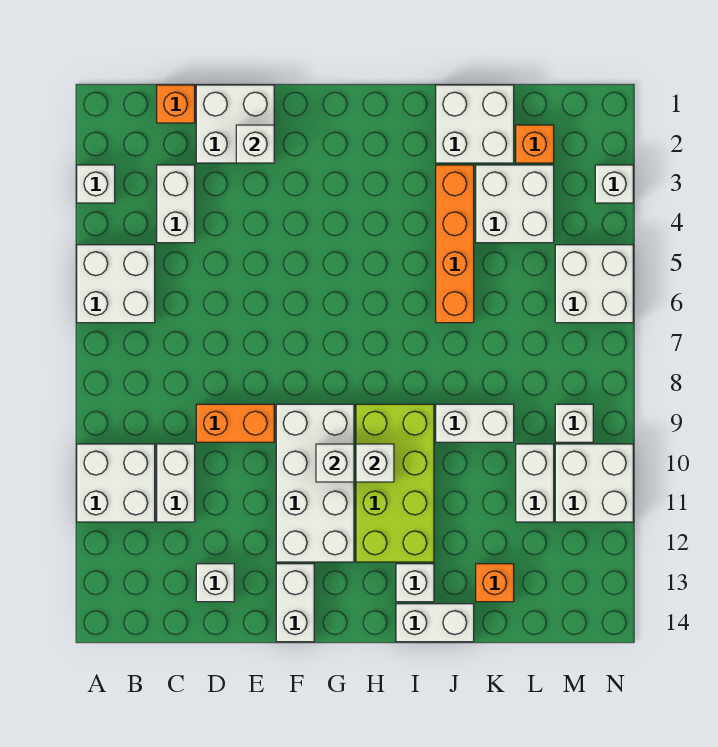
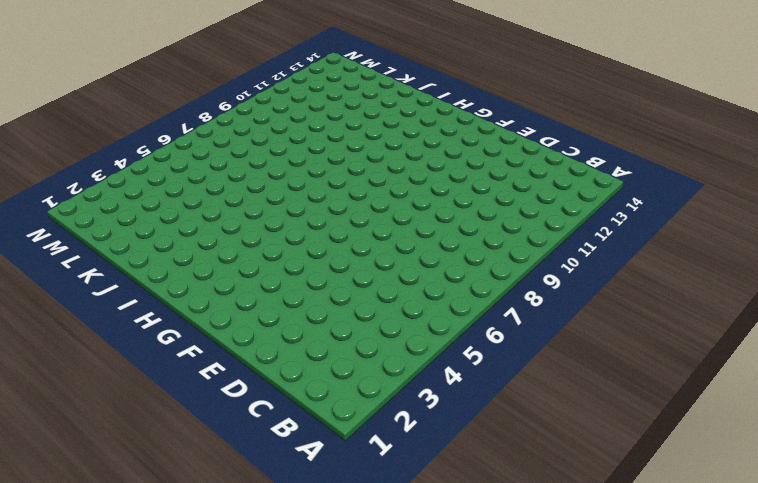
none -> white 1x1 brick [77,165,115,203]
none -> white 2x2 brick [77,245,155,323]
none -> white 2x2 brick [77,444,155,522]

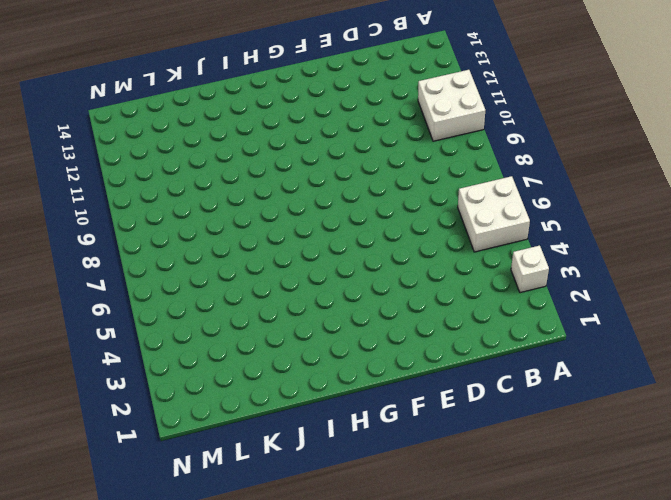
none -> orange 1x1 brick [157,85,195,123]
none -> white 1x2 brick [157,165,195,243]
none -> white 1x2 brick [157,444,195,522]

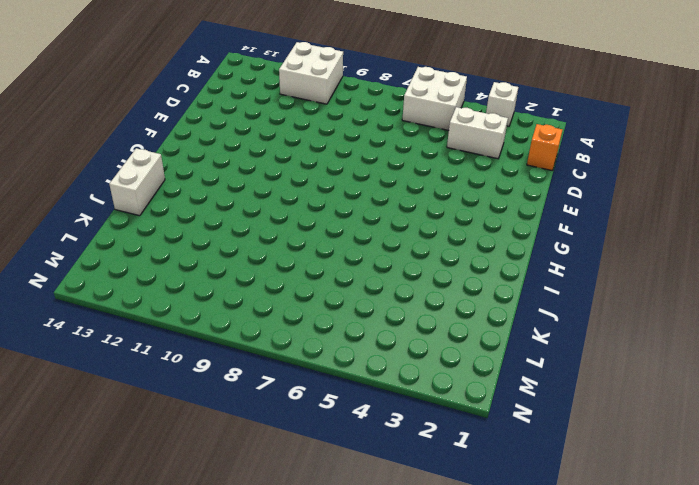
none -> white 1x2 brick [157,444,195,522]
none -> white 2x2 brick [196,85,274,163]
none -> orange 1x2 brick [196,404,274,442]

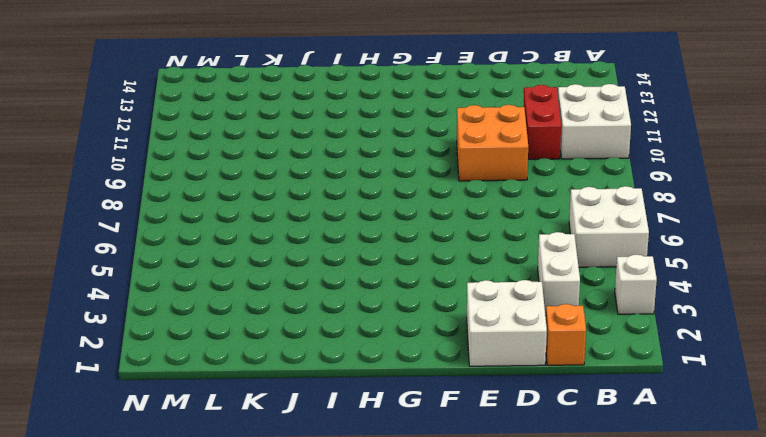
red 1x2 brick [523,85,561,159] -> white 1x2 brick [157,444,195,522]
orange 2x2 brick [457,105,528,181] -> orange 1x2 brick [196,404,274,442]
none -> white 1x1 brick [196,564,234,602]
none -> white 2x4 brick [276,404,354,562]
none -> white 1x2 brick [276,564,314,642]

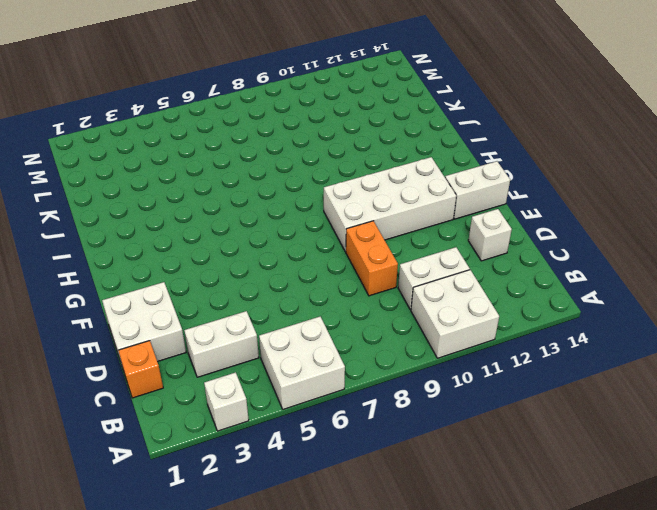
none -> lime 2x4 brick [356,404,434,562]
none -> white 1x1 brick [396,564,434,602]
none -> white 1x2 brick [396,604,474,642]

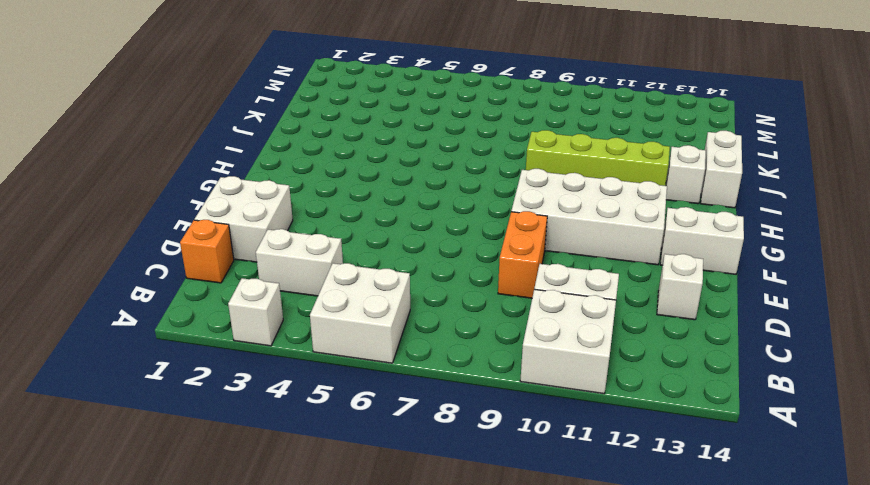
lime 1x4 brick [526,130,670,186] -> lime 2x4 brick [356,404,434,562]
none -> white 2x2 brick [436,85,514,163]
none -> orange 1x4 brick [436,165,474,323]
none -> white 1x2 brick [436,404,514,442]

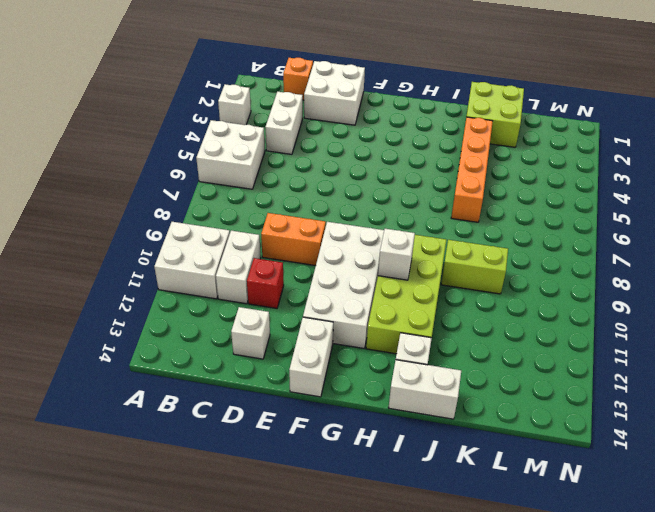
red 1x1 brick [247,258,284,308] -> none
lime 2x2 brick [466,82,524,147] -> white 2x2 brick [436,85,514,163]
lime 1x2 brick [441,240,508,294] -> white 1x2 brick [436,404,514,442]
none -> white 2x2 brick [476,165,554,243]
none -> orange 1x1 brick [476,564,514,602]
none -> orange 1x1 brick [516,125,554,163]

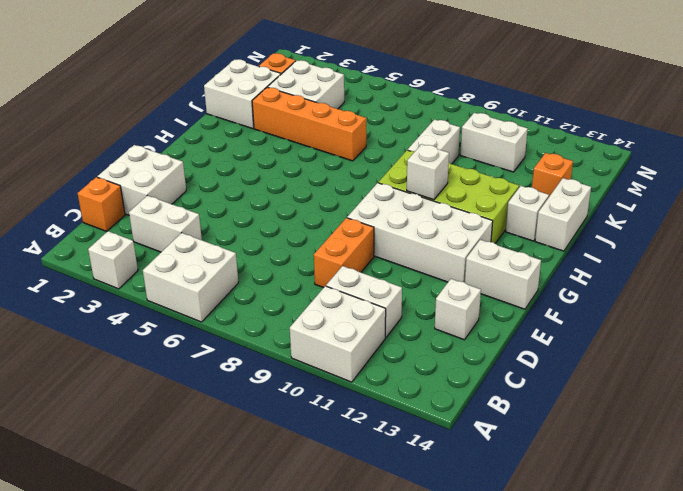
none -> white 2x2 brick [555,245,633,323]
none -> white 1x1 brick [555,404,593,442]
none -> white 2x2 brick [555,444,633,522]

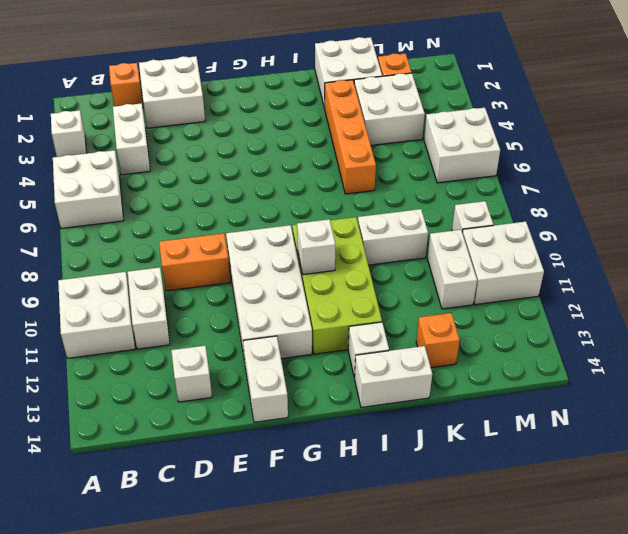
none -> white 1x1 brick [595,165,633,203]
none -> white 1x1 brick [236,125,274,163]
none -> white 1x1 brick [316,444,354,482]

